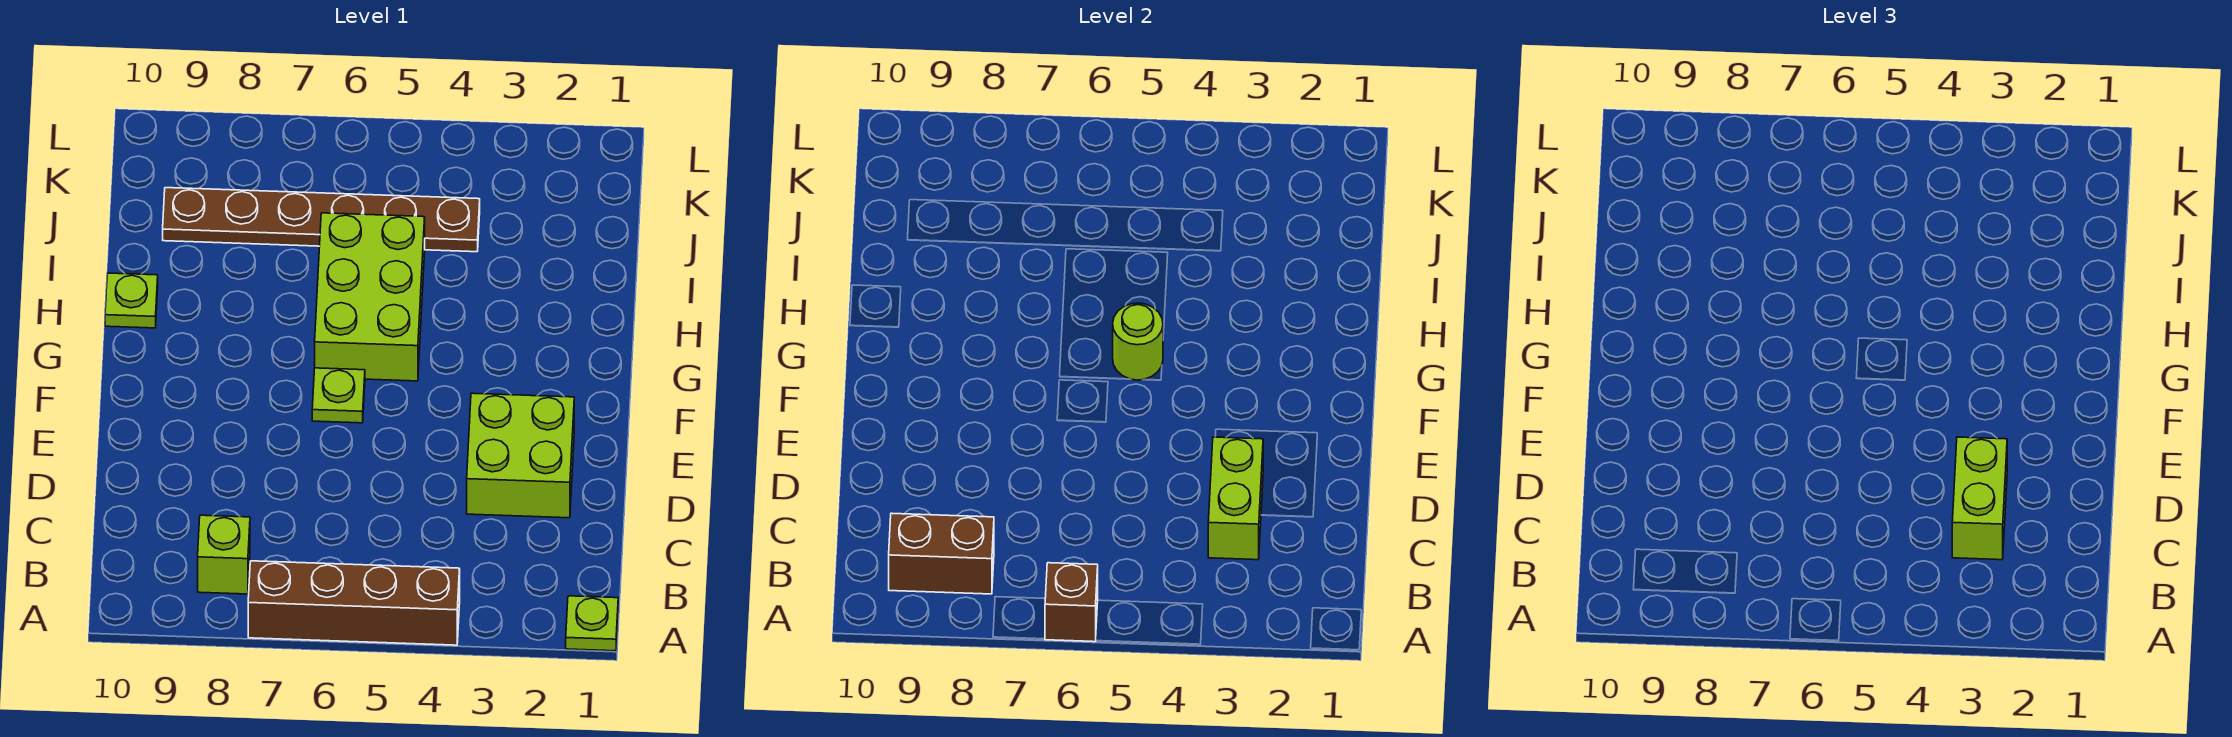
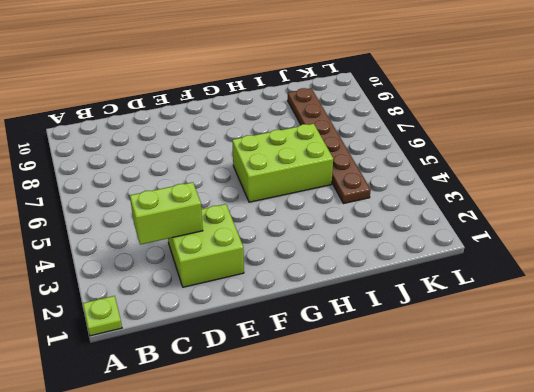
none -> brown 1x4 brick [248,561,460,645]
none -> lime 1x1 brick [198,515,250,594]
none -> lime 1x1 plate [312,368,365,423]

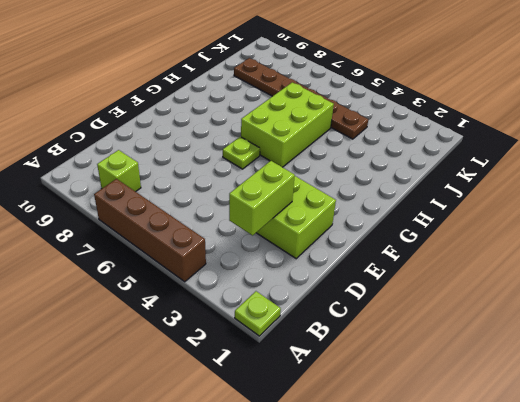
none -> lime 1x1 plate [105,273,158,328]
none -> brown 1x1 brick [1045,563,1098,642]
none -> brown 1x2 brick [889,513,994,594]

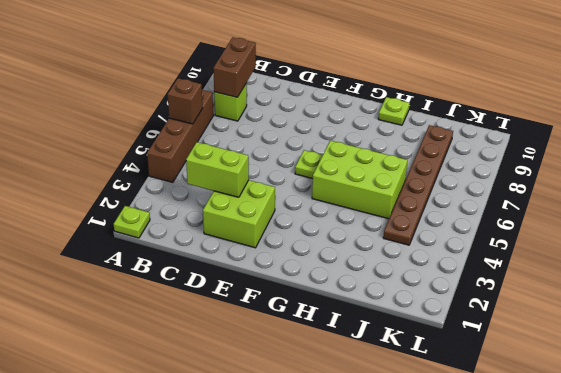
none -> lime 1x1 round brick [1113,303,1163,380]
none -> lime 1x2 brick [1952,437,2007,560]

